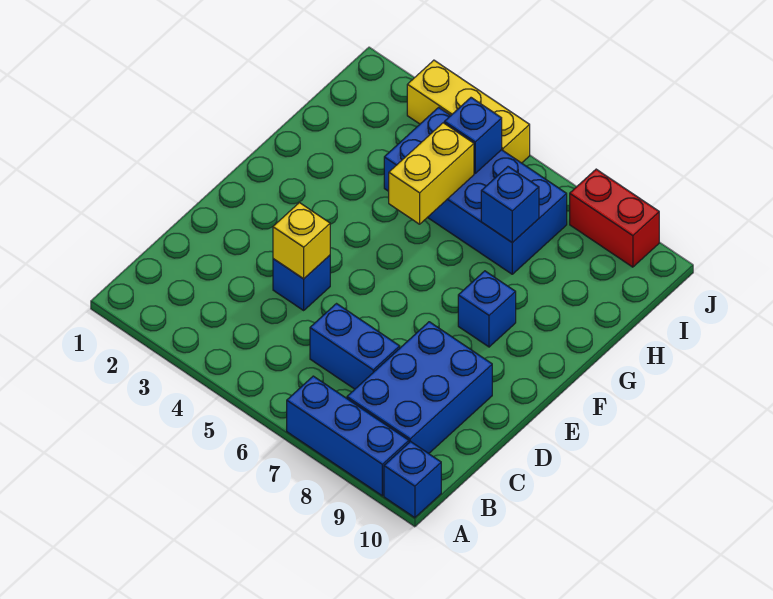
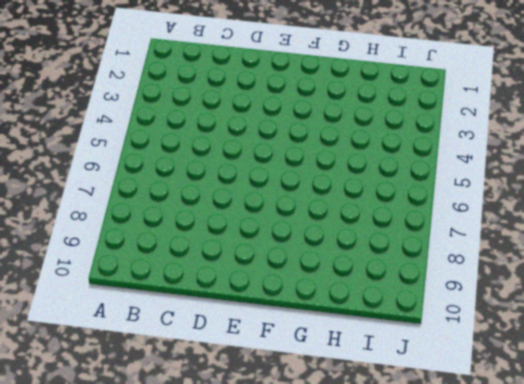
none -> blue 1x3 brick [287,376,409,496]
none -> blue 1x1 brick [384,441,441,518]
none -> blue 2x3 brick [347,322,492,453]

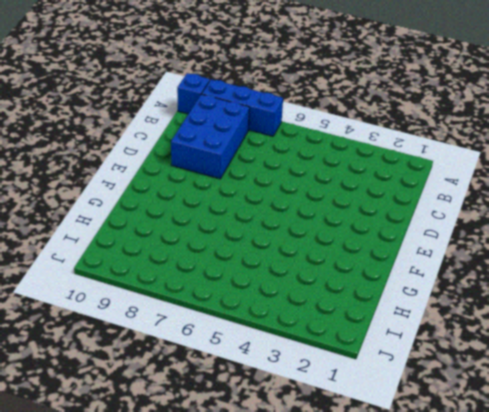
none -> blue 1x2 brick [310,304,400,389]
none -> blue 1x1 brick [273,255,330,310]
none -> blue 1x1 brick [458,271,516,347]

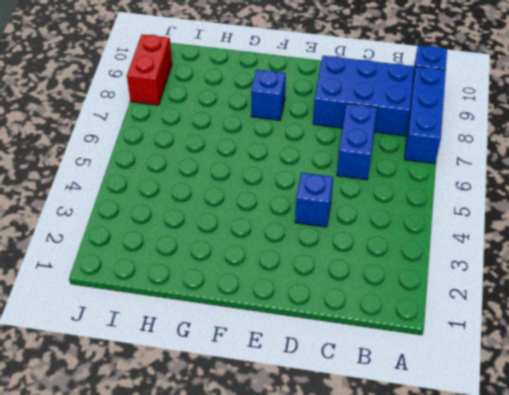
none -> blue 2x4 brick [384,107,567,274]
none -> yellow 1x3 brick [407,60,530,163]
none -> yellow 1x1 brick [273,203,330,279]

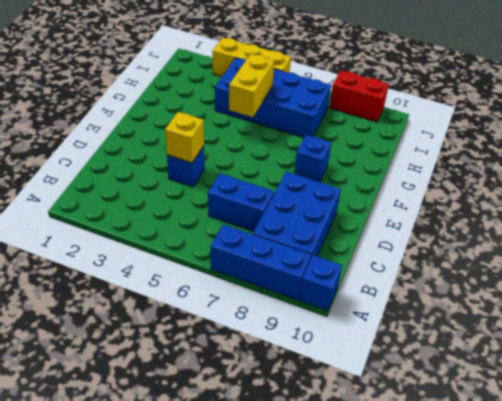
none -> blue 1x1 brick [481,167,539,243]
none -> blue 1x1 brick [444,98,502,173]

